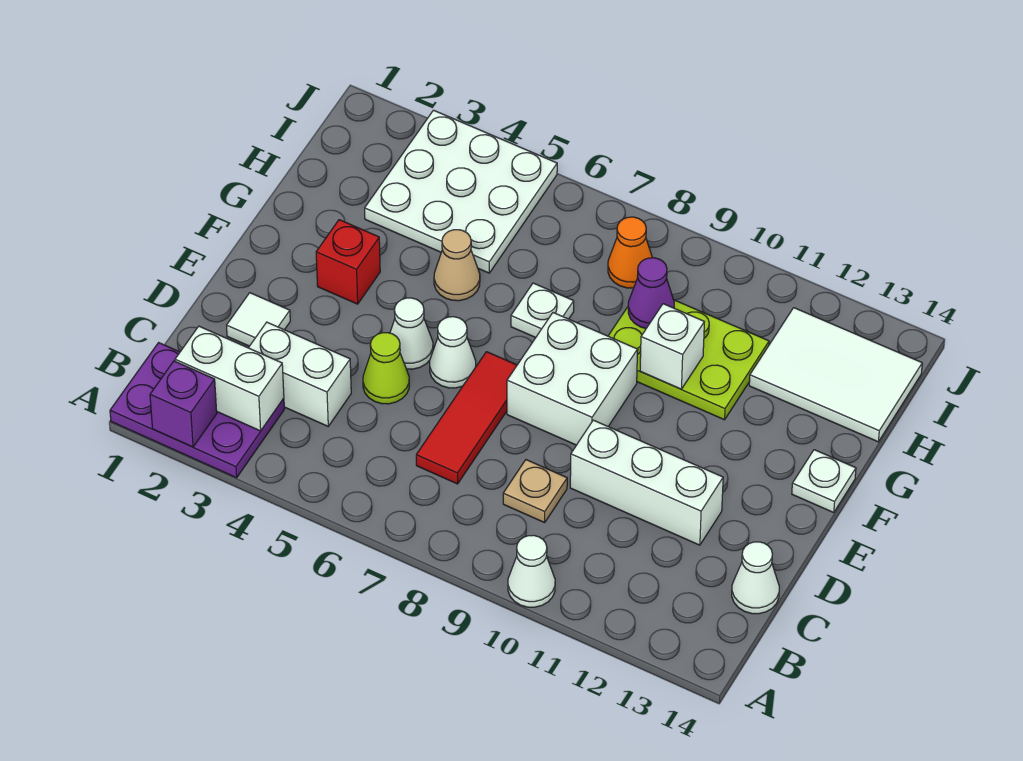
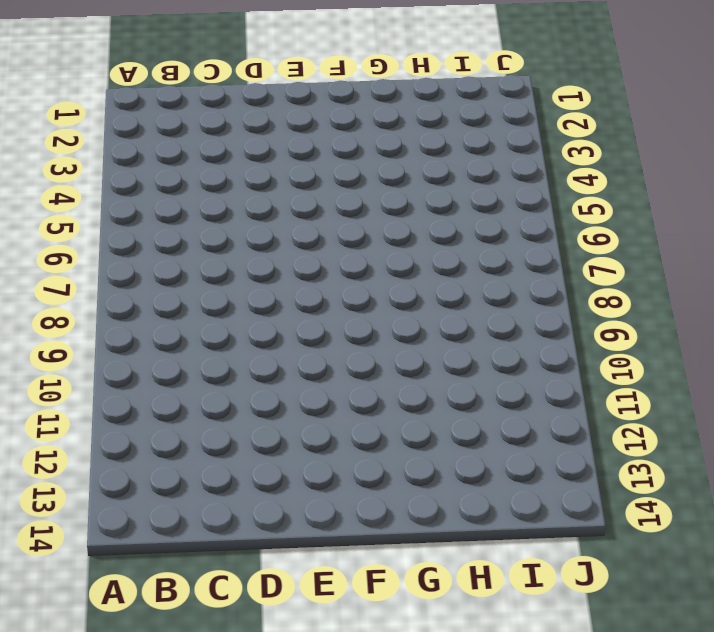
none -> purple 2x3 plate [110,343,284,478]
none -> white 1x1 cone [508,535,555,607]
none -> white 1x2 brick [249,322,351,426]

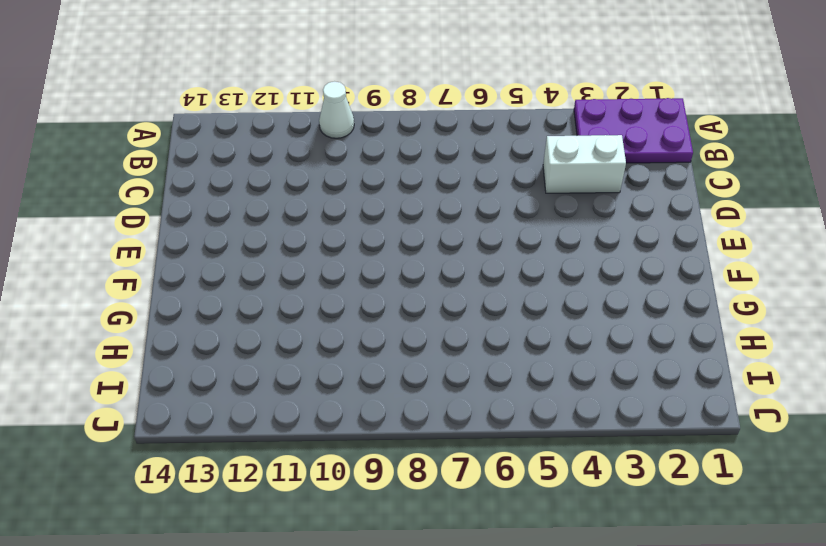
none -> red 1x3 tile [416,352,517,484]
none -> tan 1x1 plate [503,460,567,523]
none -> white 1x1 cone [732,542,779,614]

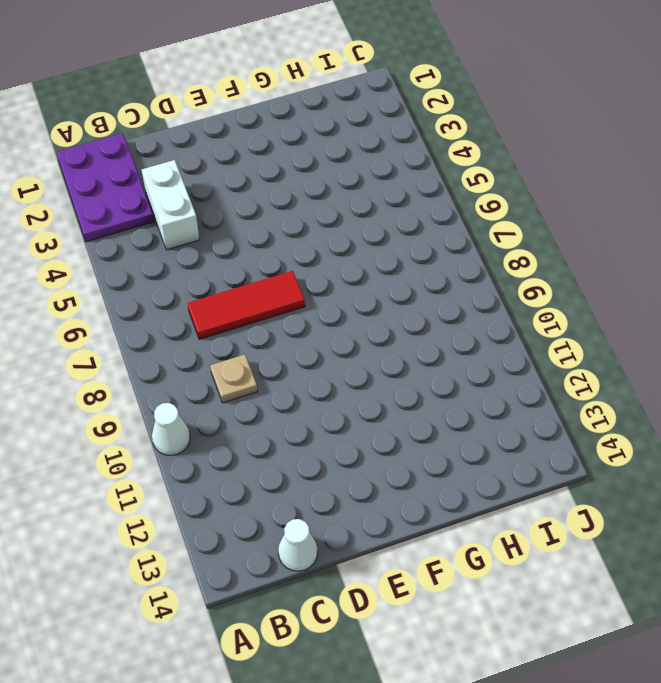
none -> white 1x1 tile [227,293,290,346]
none -> lime 1x1 cone [363,333,409,404]
none -> white 1x3 brick [570,420,723,545]

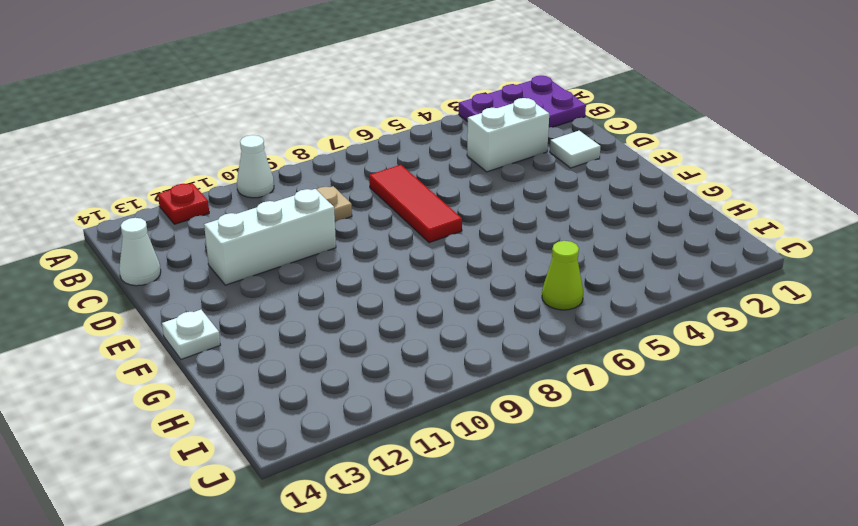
red 1x1 plate [158,183,209,224] -> none
lime 1x1 cone [542,241,583,310] -> lime 1x1 cone moved to [363,333,409,404]
none -> white 1x1 cone [390,298,433,369]
none -> white 1x1 cone [430,317,476,388]
none -> white 2x2 brick [507,313,638,445]

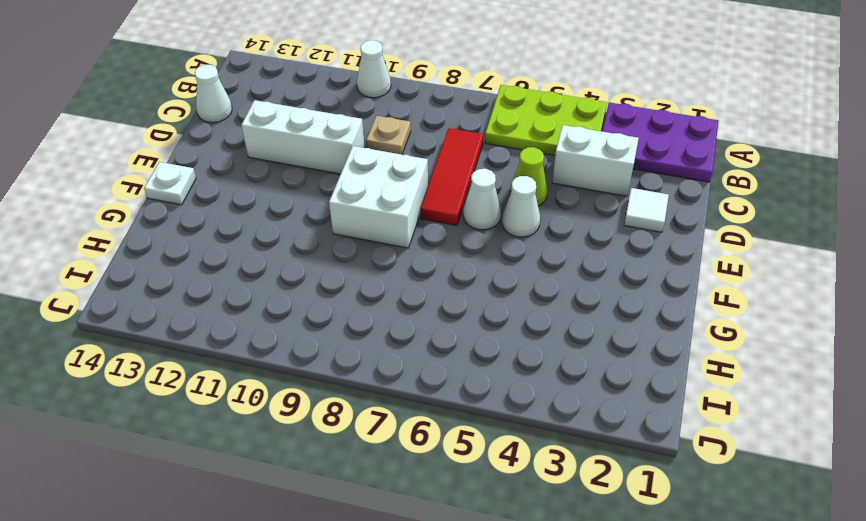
lime 2x3 plate [485,85,607,155] -> lime 2x3 plate moved to [608,300,769,420]
none -> red 1x1 brick [316,220,380,304]
none -> tan 1x1 cone [434,230,480,301]
none -> white 1x1 plate [511,283,574,338]

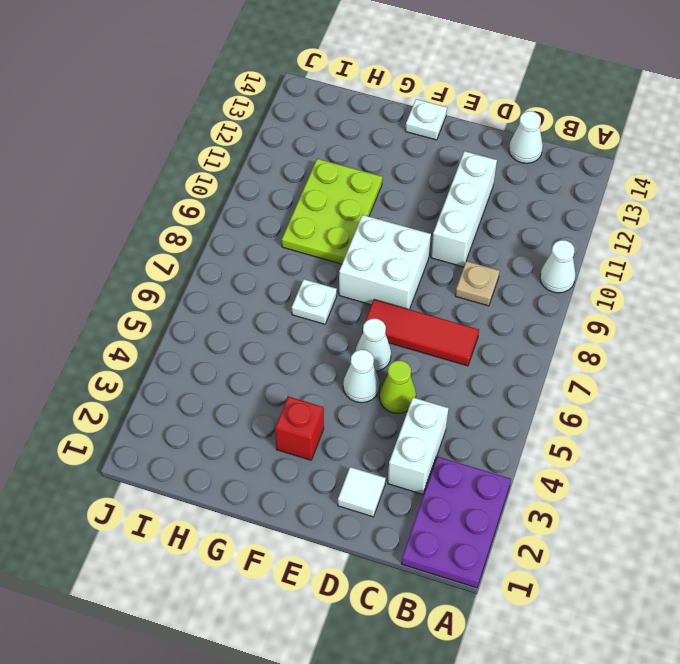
none -> tan 1x1 cone [434,230,480,301]
none -> white 3x3 plate [365,110,557,273]
none -> white 2x3 tile [749,308,922,442]

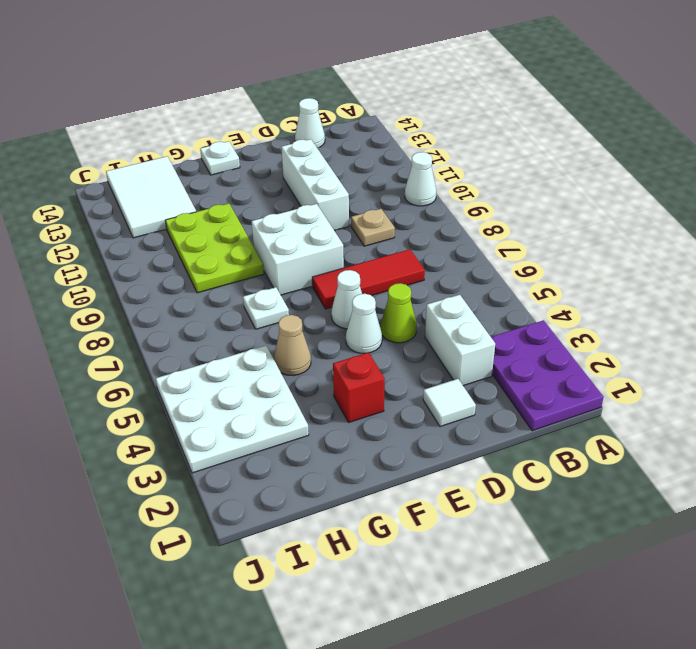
none -> orange 1x1 cone [608,217,652,288]
none -> purple 1x1 brick [150,361,217,447]
none -> white 1x2 brick [175,326,284,431]

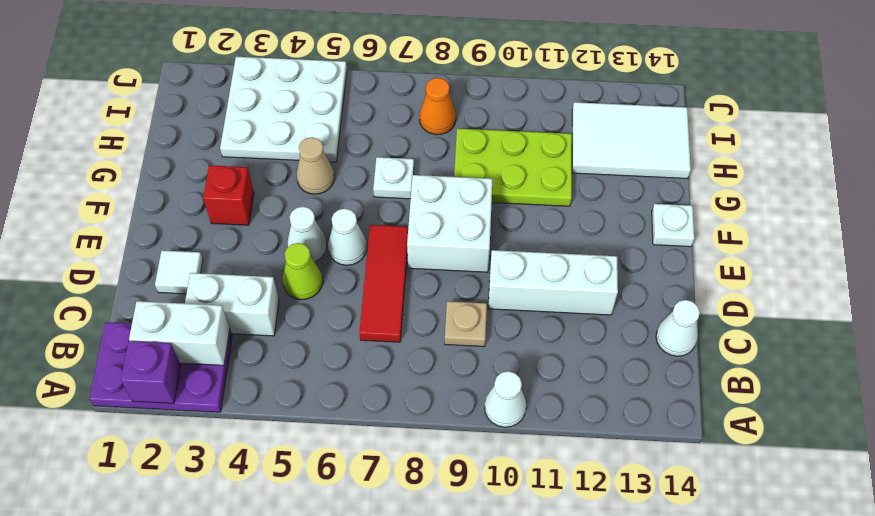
none -> white 1x1 brick [640,304,704,389]
none -> purple 1x1 cone [628,258,674,328]

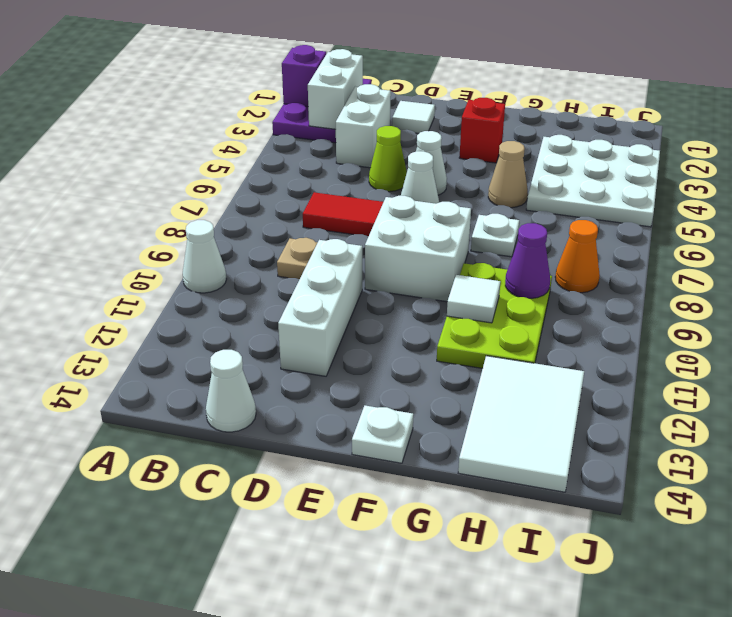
white 1x1 tile [447,275,500,323] -> white 1x1 brick [640,304,704,389]

